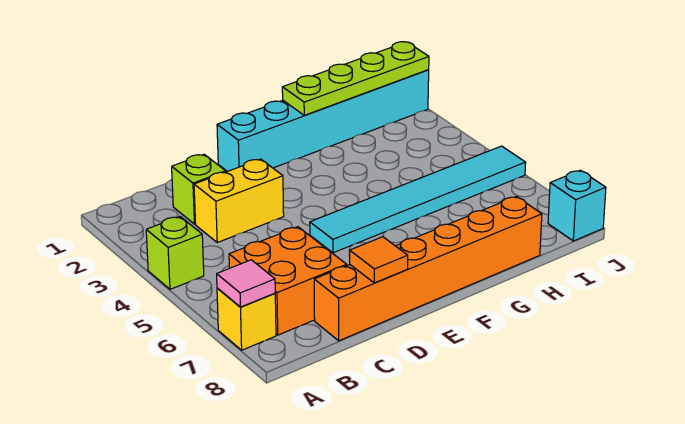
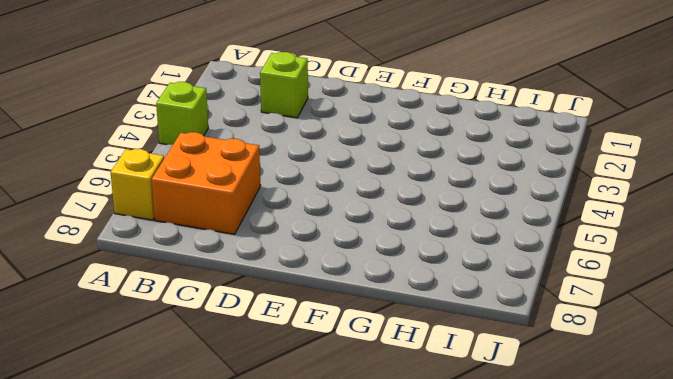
none -> yellow 1x2 brick [194,159,284,242]
none -> orange 1x6 brick [314,196,542,341]
none -> cyan 1x6 brick [217,70,429,171]

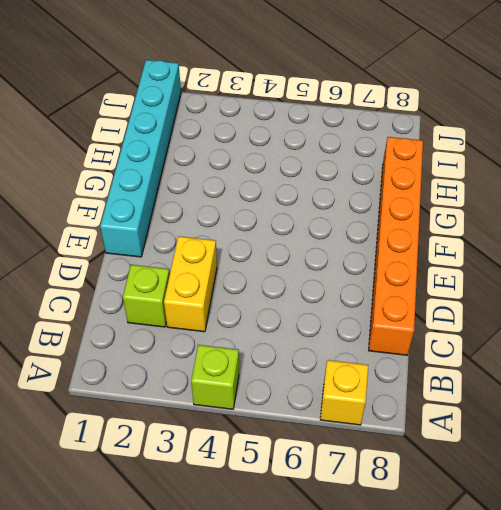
none -> orange 2x2 brick [229,227,347,335]
none -> cyan 1x6 tile [310,146,526,253]
none -> cyan 1x1 brick [548,170,606,241]

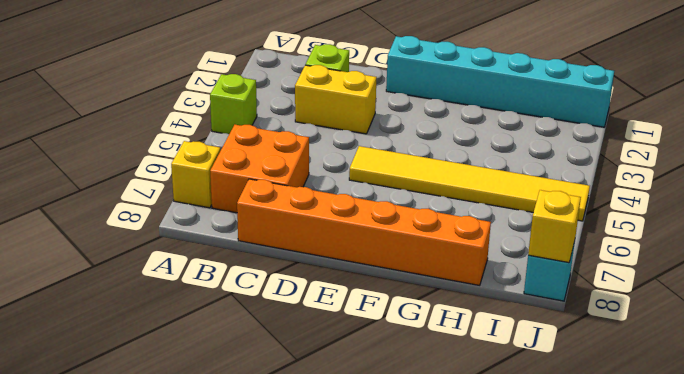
yellow 1x6 tile [349,146,590,221] -> cyan 1x6 tile [310,146,526,253]
yellow 1x1 brick [528,190,581,263] -> none
none -> pink 1x1 tile [217,260,275,307]
none -> orange 1x1 tile [350,237,408,283]
none -> lime 1x4 plate [282,42,429,115]

